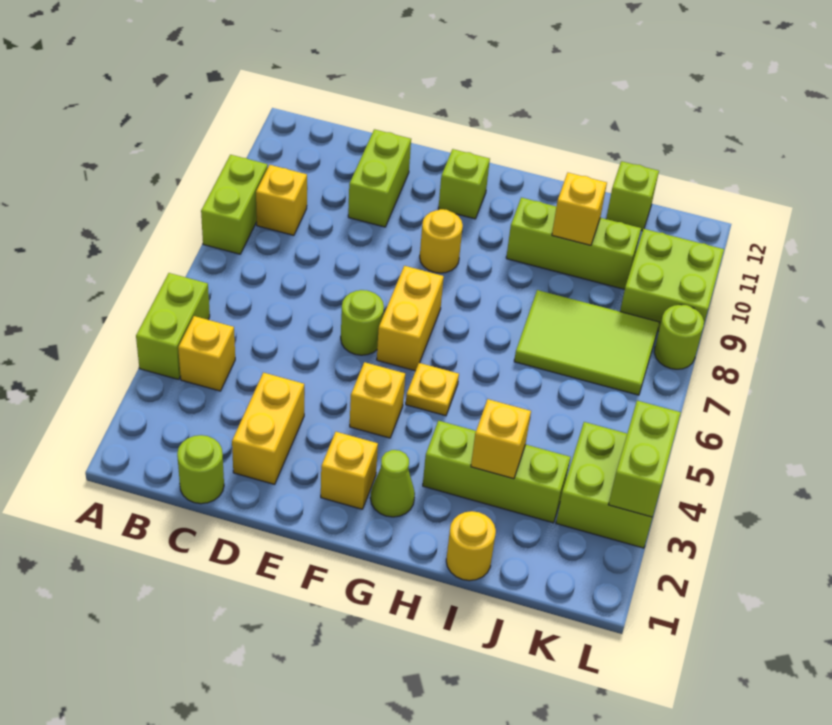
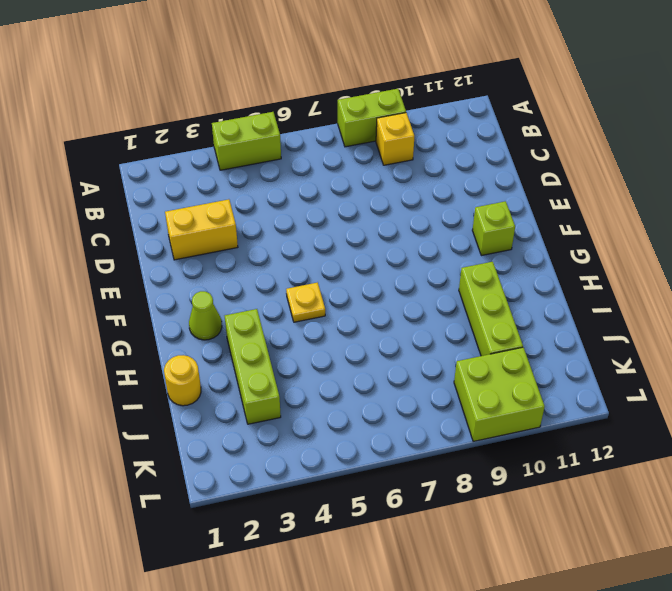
none -> yellow 1x1 brick [178,316,235,391]
none -> lime 1x1 round brick [177,435,224,504]
none -> lime 1x2 brick [348,129,411,227]

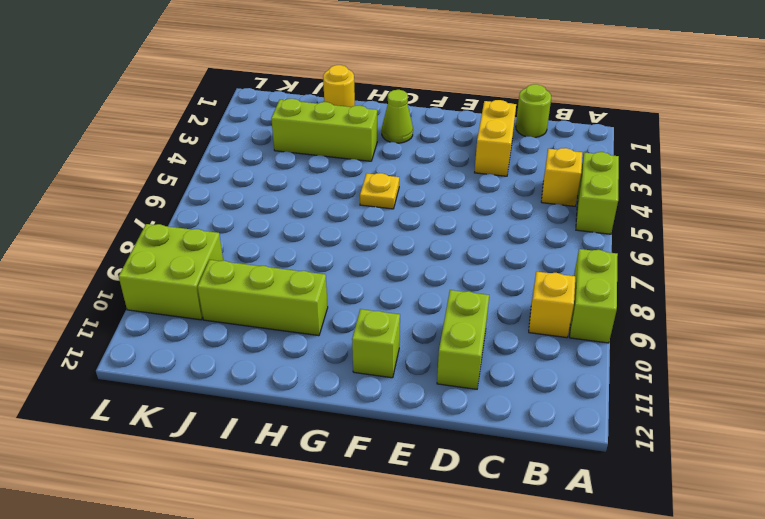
none -> lime 1x1 round brick [341,290,384,355]
none -> yellow 1x1 brick [321,432,378,509]
none -> yellow 1x1 brick [350,362,405,438]

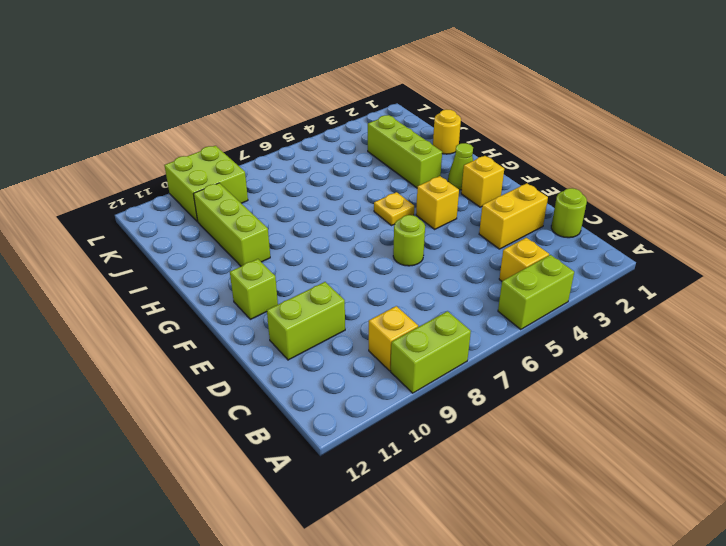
none -> yellow 1x2 brick [377,266,444,371]
none -> yellow 1x1 round brick [420,209,463,273]
none -> lime 2x3 tile [514,290,659,395]

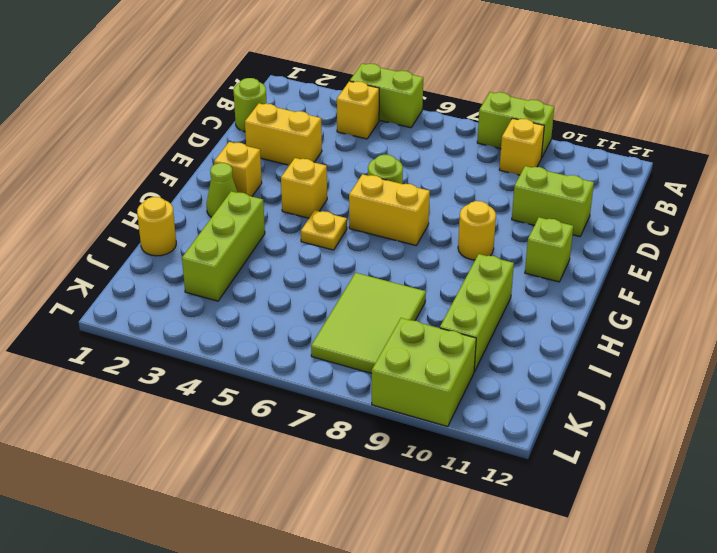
none -> lime 1x1 brick [606,161,659,231]
none -> lime 2x2 brick [556,422,652,548]
none -> lime 1x1 round brick [654,305,704,369]

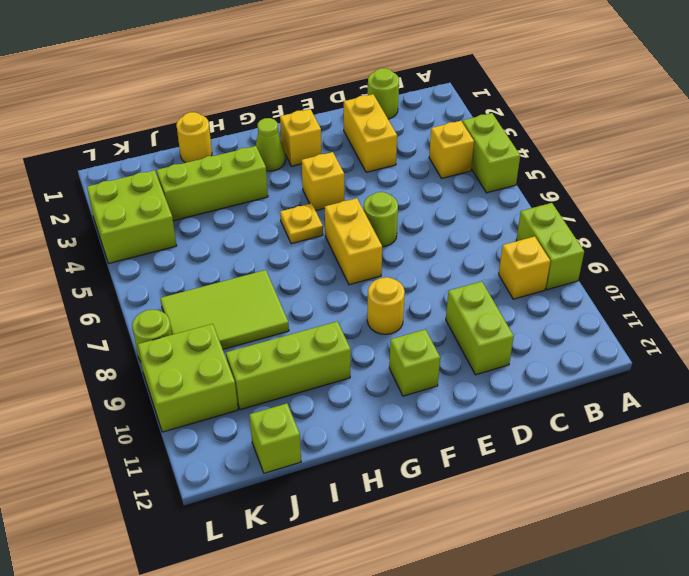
none -> yellow 1x1 brick [471,399,531,479]
none -> yellow 1x1 brick [552,173,607,245]
none -> lime 1x2 brick [608,401,681,517]

